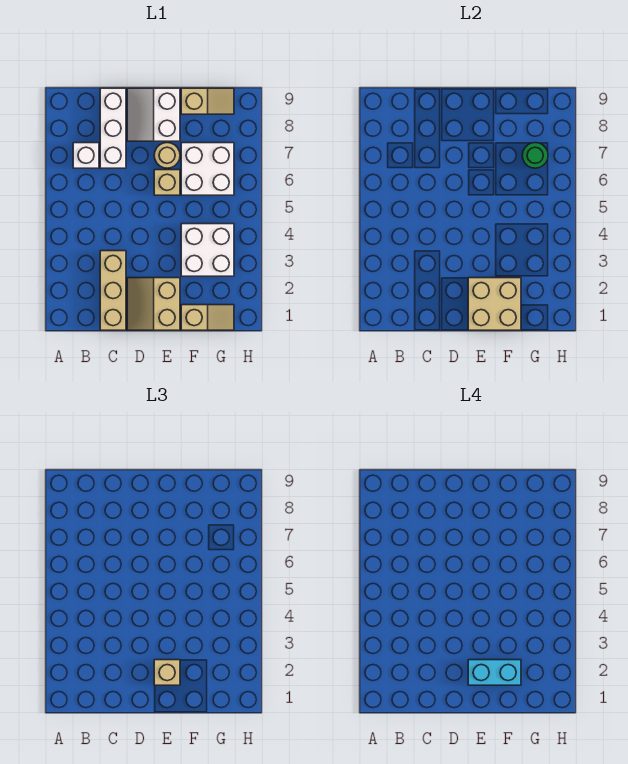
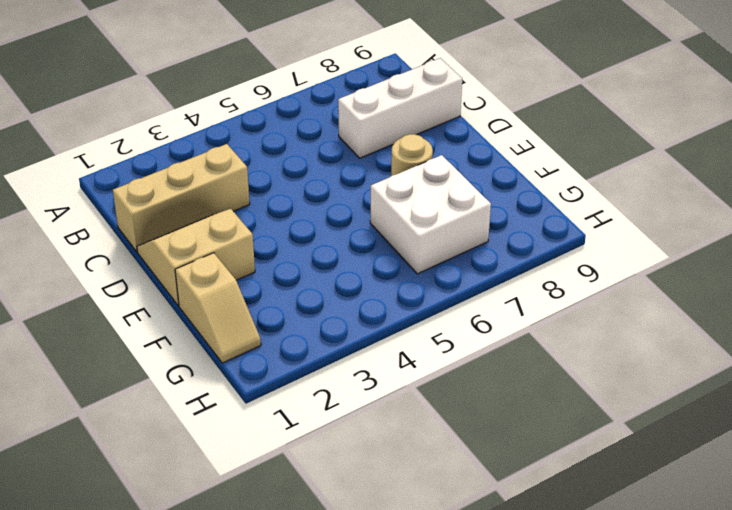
none -> white 1x1 brick [73,143,99,168]
none -> white 2x2 slope [127,88,180,141]
none -> tan 1x1 brick [154,170,180,195]

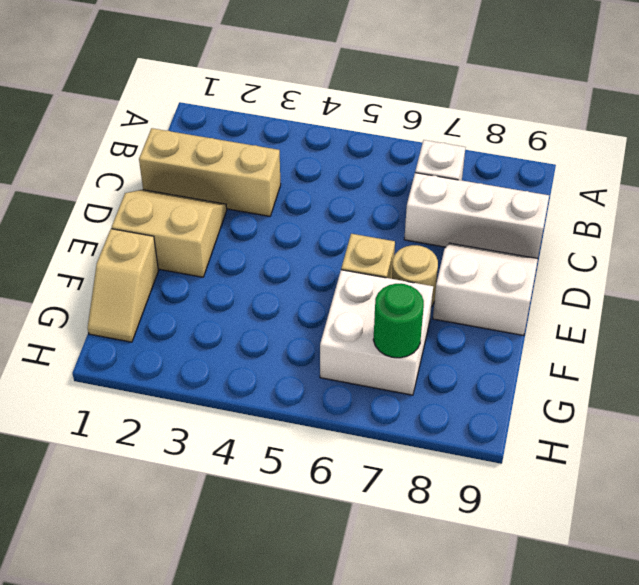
none -> white 2x2 brick [181,224,234,276]
none -> tan 1x2 slope [181,88,234,114]
none -> tan 2x2 brick [468,278,521,330]

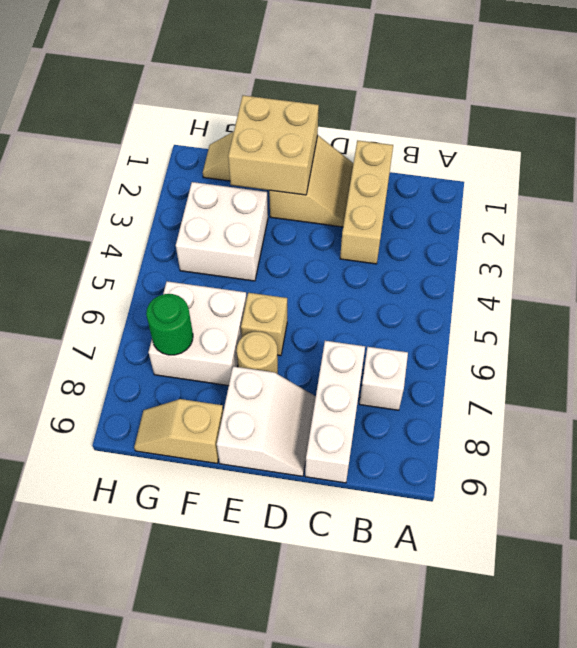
none -> tan 1x1 brick [154,660,180,685]
none -> cyan 1x2 brick [468,660,521,685]

